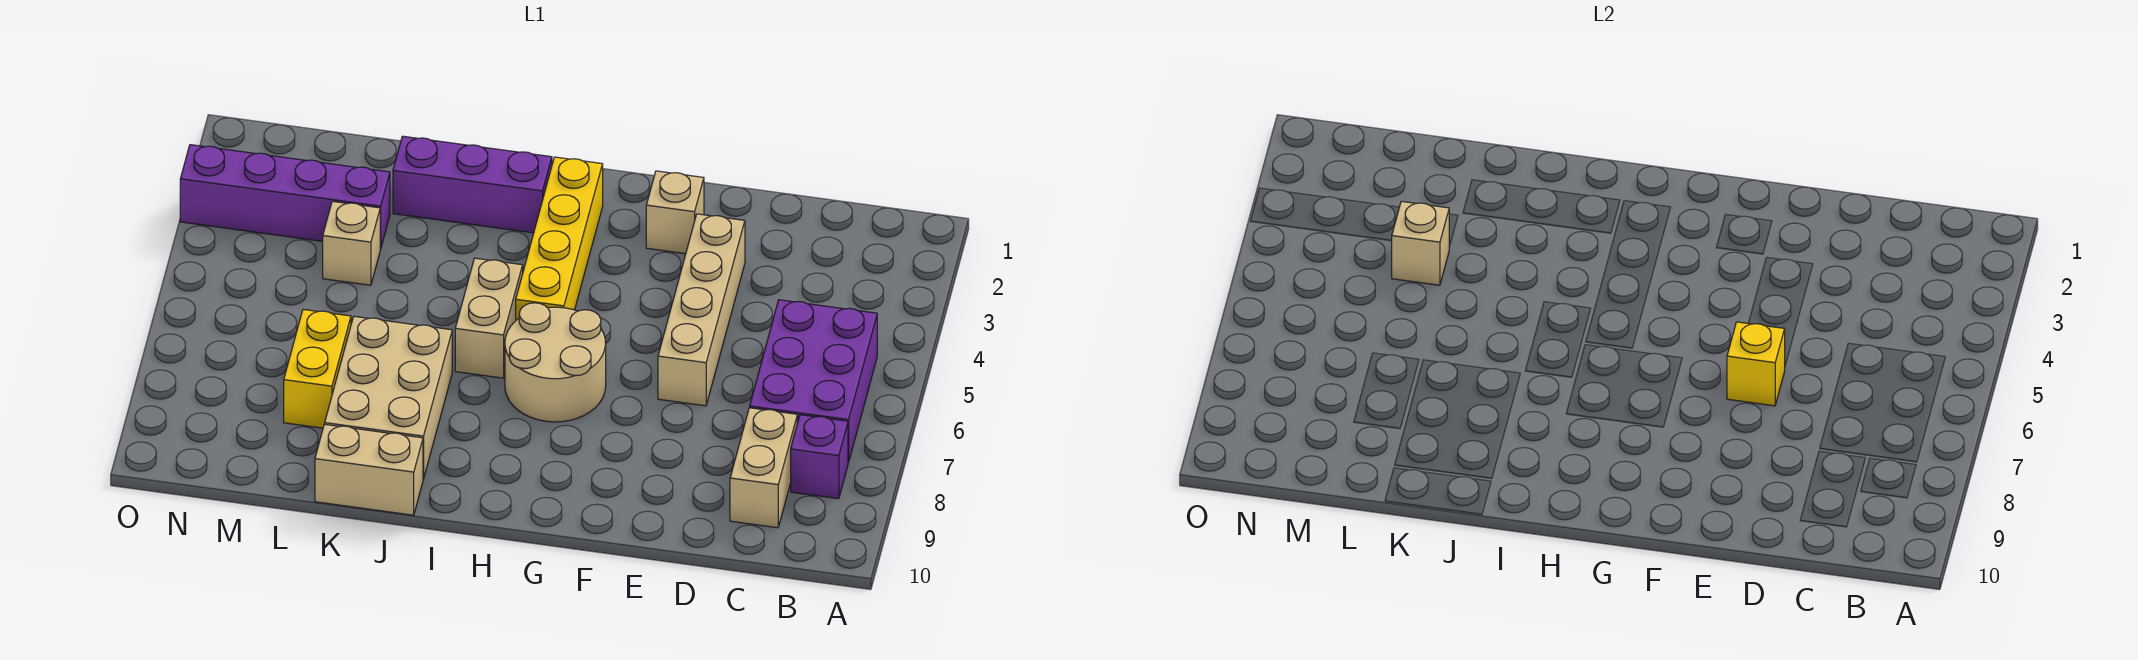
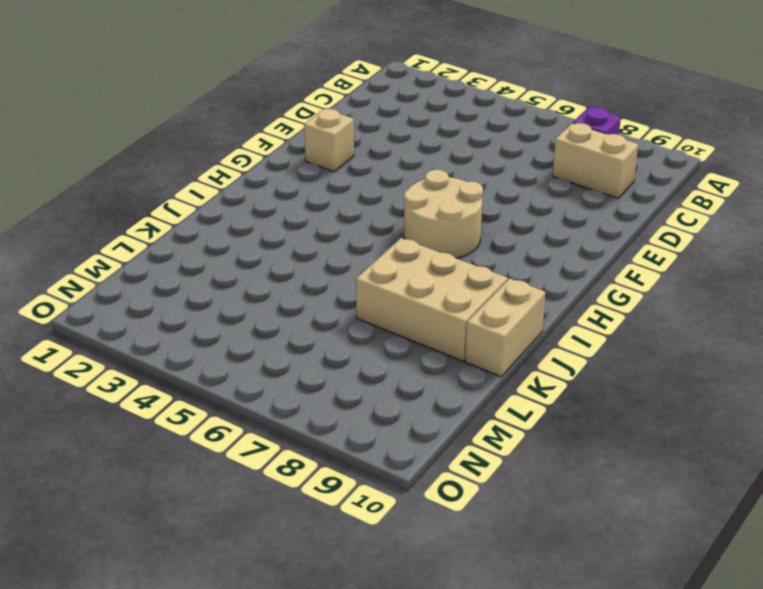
none -> purple 2x3 brick [750,300,877,462]
none -> tan 1x4 brick [658,214,745,406]
none -> yellow 1x4 brick [516,157,603,320]

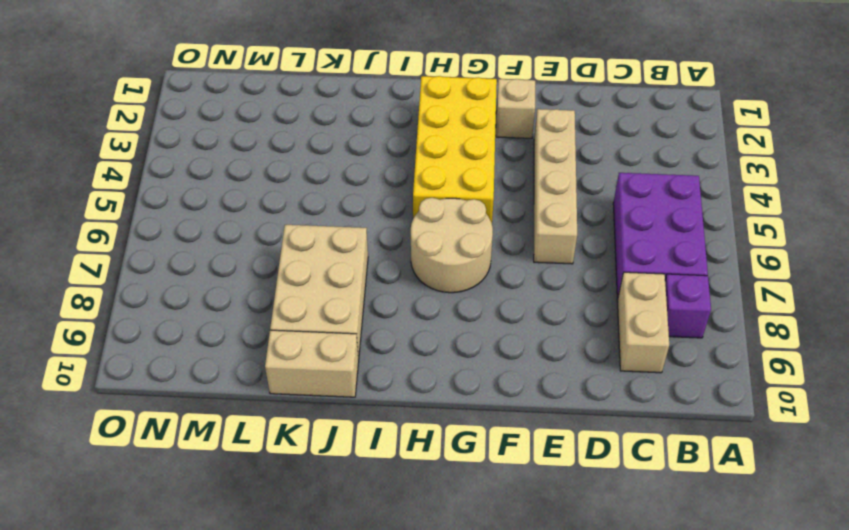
yellow 2x4 brick [413,76,497,223] -> yellow 1x4 brick [516,157,603,320]
none -> purple 1x3 brick [393,136,552,233]
none -> tan 1x2 brick [455,258,523,378]
none -> purple 1x4 brick [180,145,390,249]

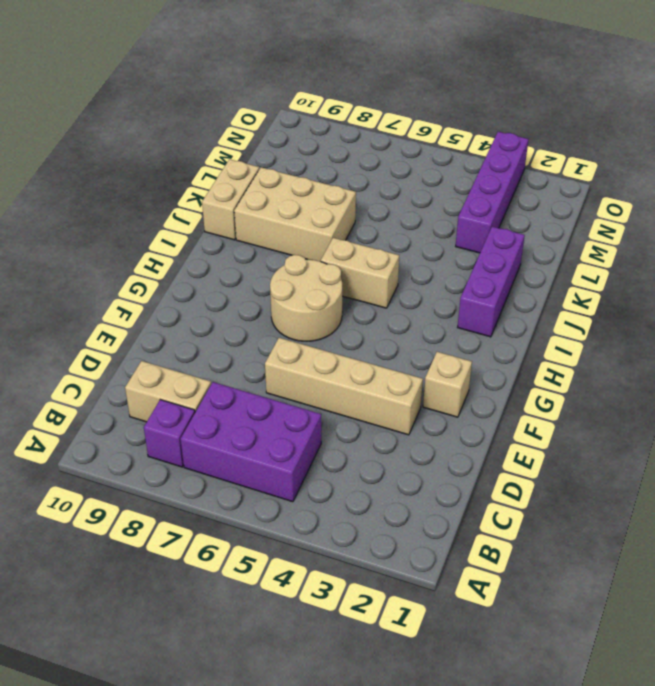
none -> yellow 1x4 brick [516,157,603,320]
none -> tan 1x1 brick [323,201,380,285]
none -> yellow 1x2 brick [284,309,351,428]

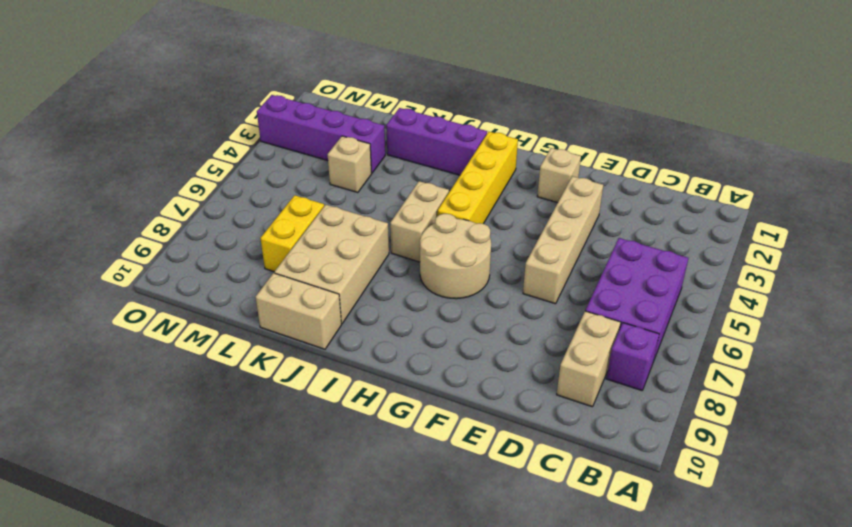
none -> yellow 1x1 brick [1727,322,1785,406]
none -> tan 1x1 brick [1391,201,1449,285]

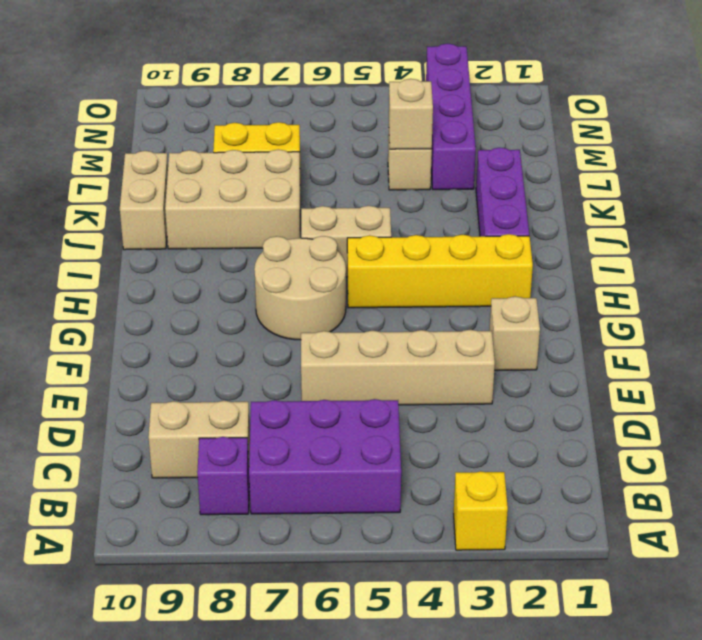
yellow 1x1 brick [454,471,508,550] -> yellow 1x1 brick moved to [1727,322,1785,406]

